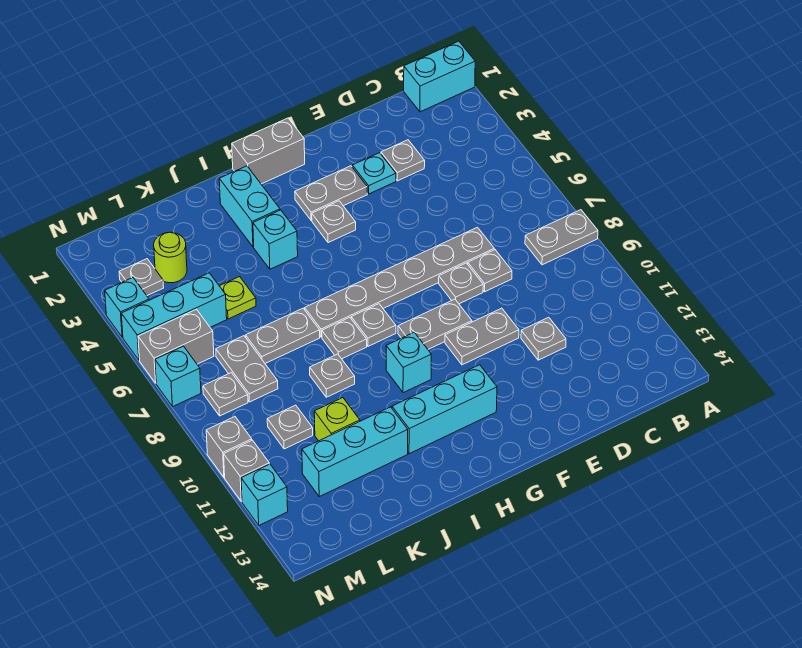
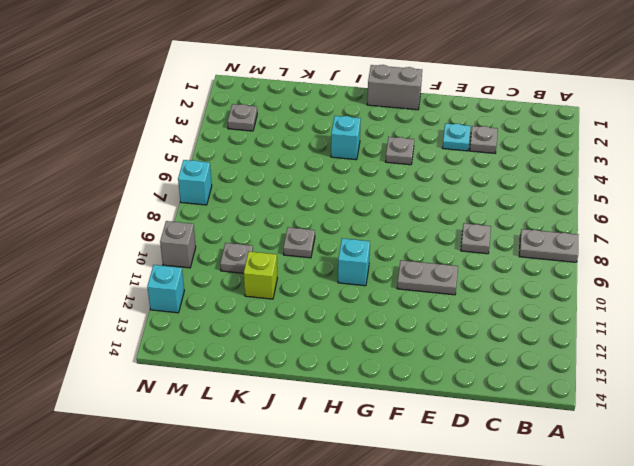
none -> cyan 1x2 brick [404,41,475,112]
none -> grey 1x6 plate [305,227,494,337]
none -> grey 1x1 plate [521,317,566,360]
none -> grey 1x1 plate [439,263,483,304]

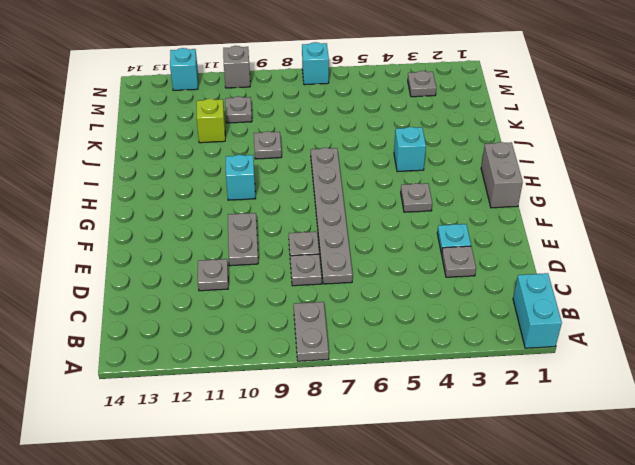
none -> grey 1x2 plate [295,166,367,220]
none -> grey 1x2 plate [398,299,472,349]
none -> cyan 1x3 brick [392,365,497,454]
none -> grey 1x1 plate [351,304,396,346]

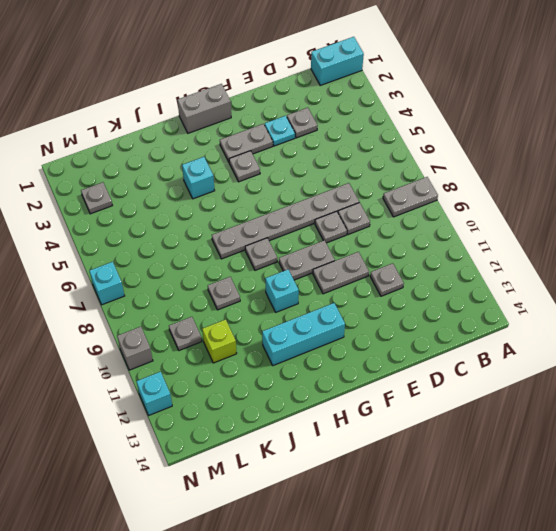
none -> cyan 1x2 brick [219,166,280,247]
none -> grey 1x1 plate [322,317,367,359]
none -> grey 1x2 plate [246,308,320,363]
none -> cyan 1x3 brick [302,407,408,497]

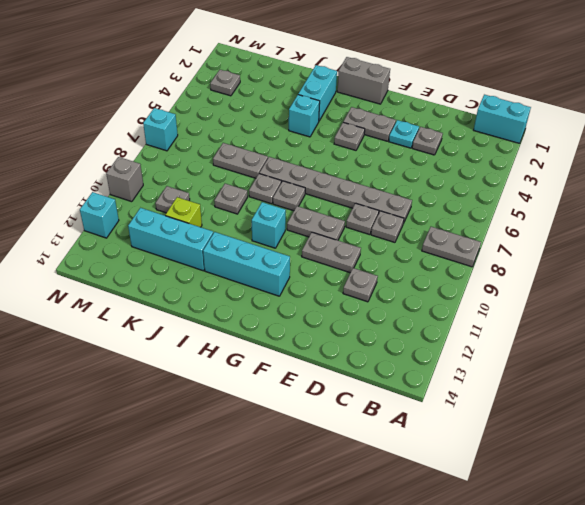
none -> lime 1x1 plate [220,277,256,319]
none -> lime 1x1 round brick [154,232,187,283]
none -> cyan 1x3 brick [121,273,227,360]
none -> grey 1x2 plate [216,336,278,402]

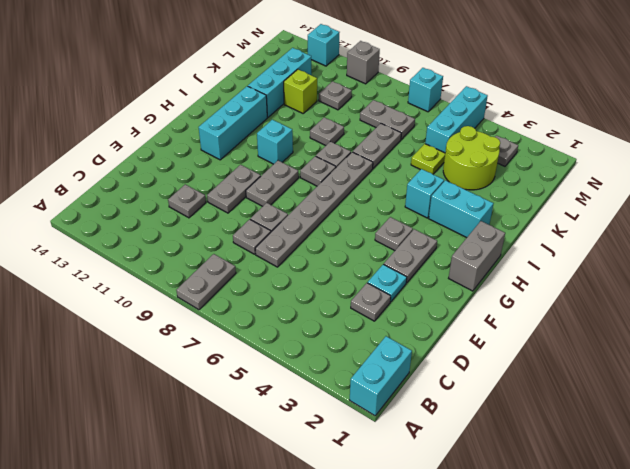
lime 2x2 round brick [443,126,500,190] -> lime 1x1 round brick [154,232,187,283]
none -> grey 1x2 brick [138,309,214,383]
none -> grey 1x1 plate [203,373,248,416]
none -> cyan 1x1 brick [105,278,149,337]
none -> grey 1x1 brick [224,440,269,501]

